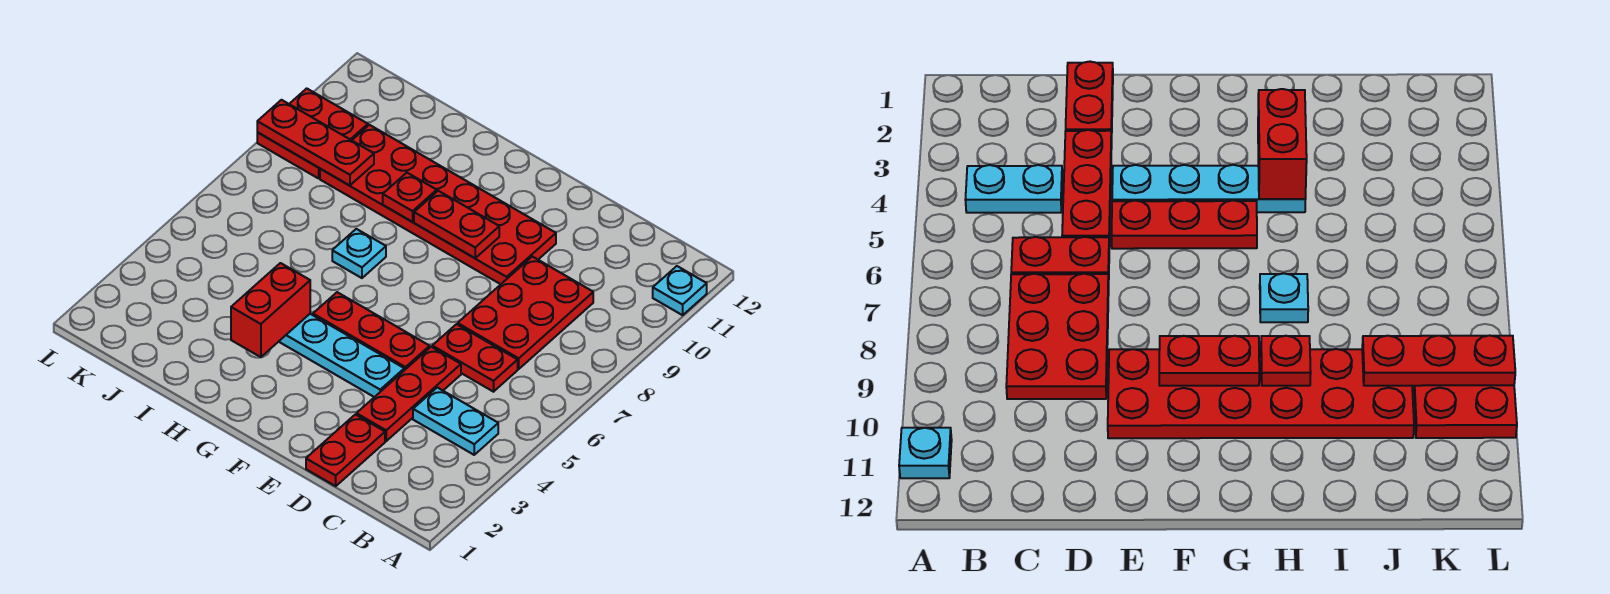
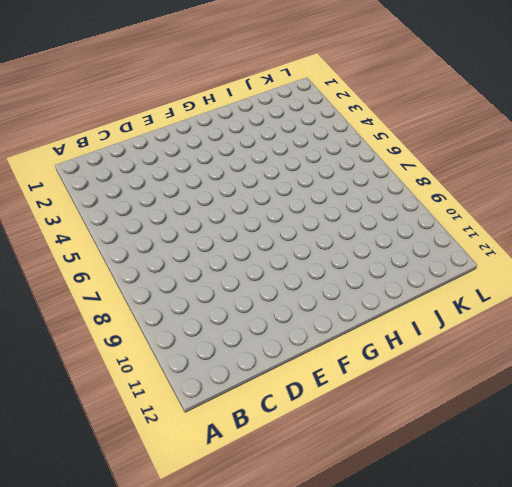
none -> cyan 1x1 plate [653,266,707,315]
none -> cyan 1x2 plate [413,388,498,455]
none -> red 1x2 plate [432,324,518,392]

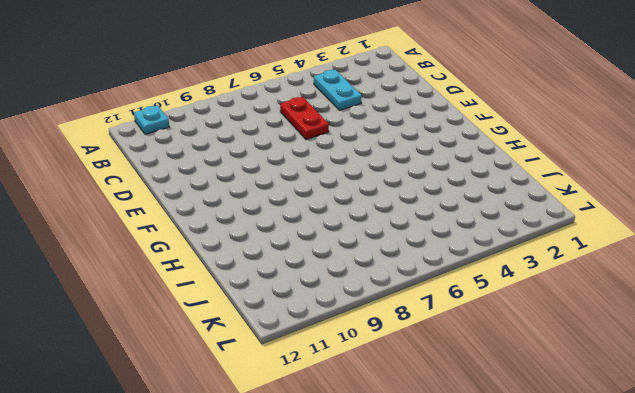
none -> red 2x3 plate [458,257,593,369]
none -> red 1x2 plate [306,414,385,486]
none -> red 1x3 plate [356,347,461,441]

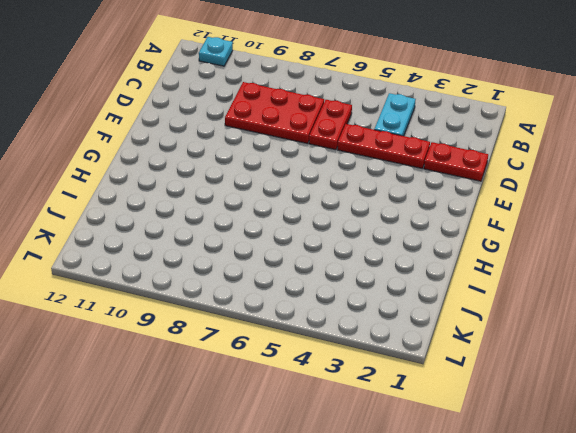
none -> cyan 1x4 plate [279,314,404,397]
none -> red 1x3 plate [313,292,430,370]
none -> red 2x6 plate [320,125,556,284]

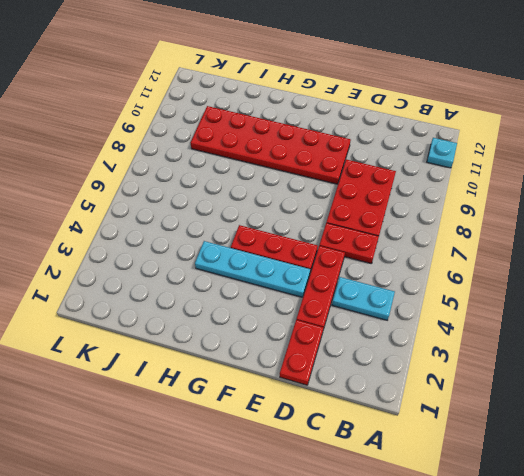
none -> cyan 1x1 plate [332,229,386,278]
none -> red 2x2 plate [257,88,368,178]
none -> red 1x2 plate [414,191,499,258]

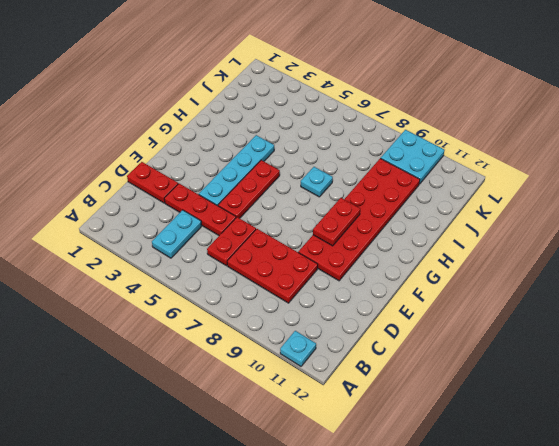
cyan 2x2 plate [381,130,445,184] -> red 2x2 plate [257,88,368,178]
none -> red 1x2 brick [231,263,310,357]
none -> red 1x1 plate [383,173,437,222]
none -> red 1x3 plate [257,100,374,186]

